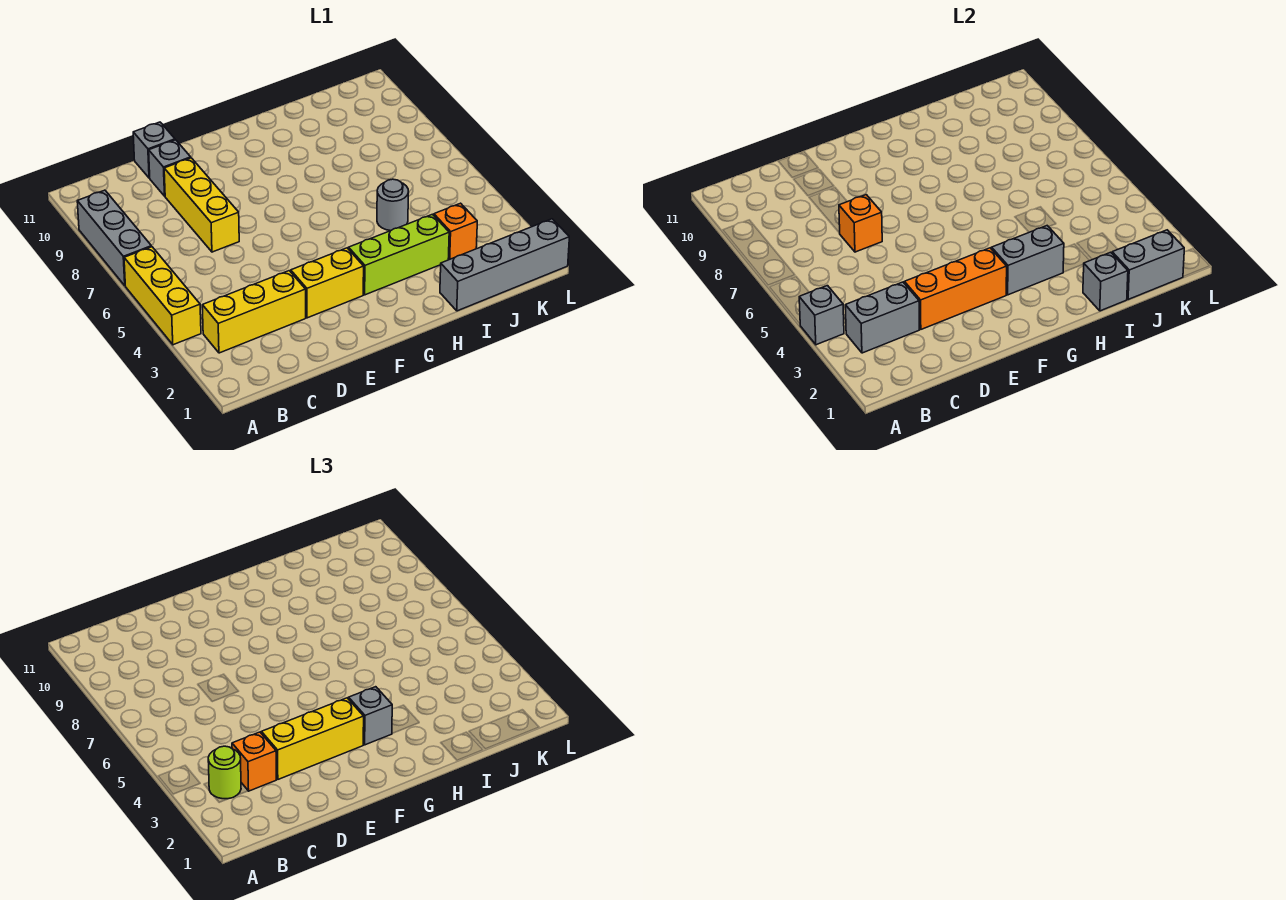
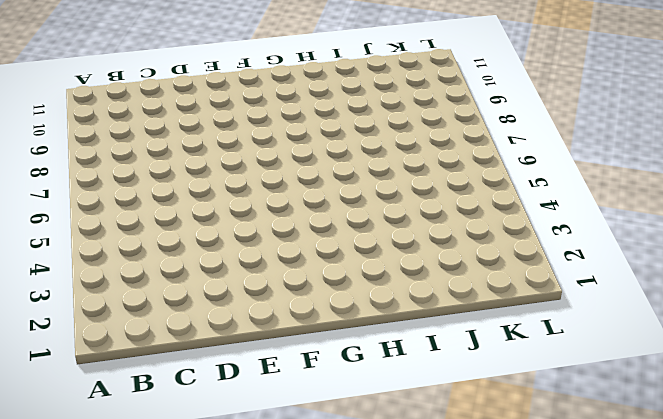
none -> yellow 1x3 brick [124,247,201,345]
none -> grey 1x3 brick [77,190,151,286]
none -> yellow 1x3 brick [202,271,306,353]

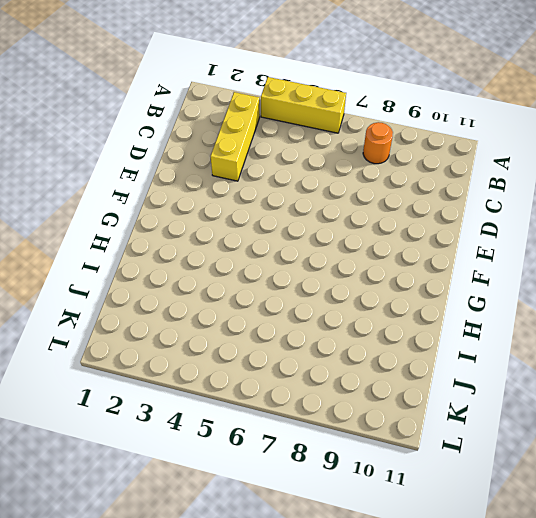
orange 1x1 round brick [363,122,393,164] -> none
none -> grey 1x3 brick [77,190,151,286]
none -> yellow 1x3 brick [164,158,239,252]
none -> grey 1x1 brick [149,140,191,196]

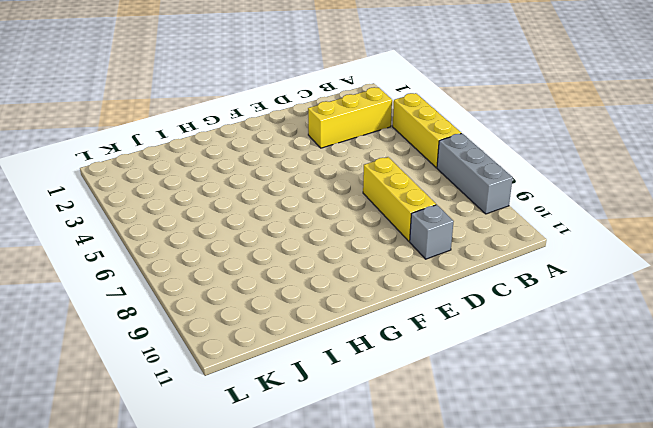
none -> grey 1x1 brick [133,122,175,178]
none -> yellow 1x2 brick [291,248,364,318]
none -> lime 1x3 brick [349,214,449,295]

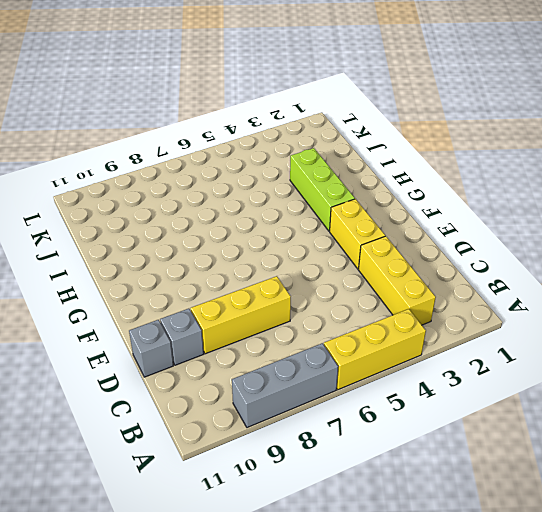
none -> grey 1x4 brick [440,219,569,311]
none -> grey 1x1 round brick [377,179,409,231]
none -> orange 1x1 brick [434,203,477,260]

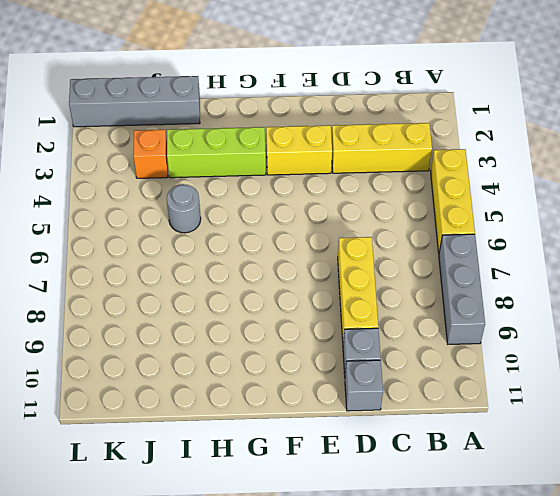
none -> grey 1x1 brick [799,286,844,345]
none -> grey 1x2 brick [845,282,919,353]
none -> orange 1x3 brick [905,248,1007,329]

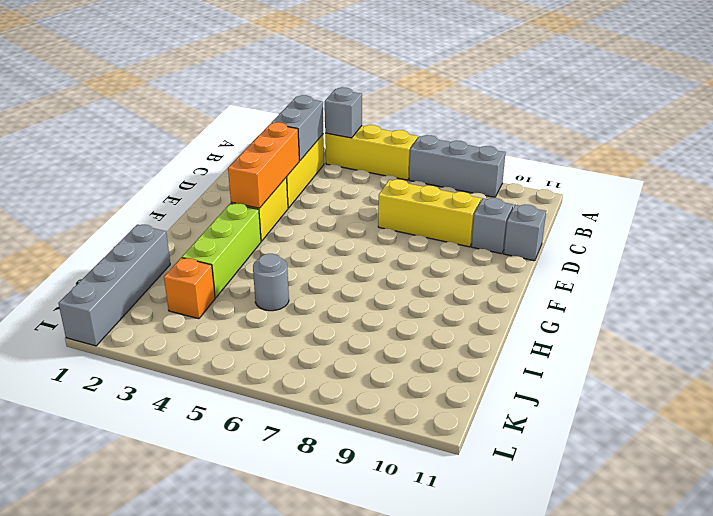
none -> orange 1x1 brick [839,195,882,252]
none -> grey 1x2 brick [992,226,1064,295]
none -> grey 1x1 brick [1083,252,1128,311]

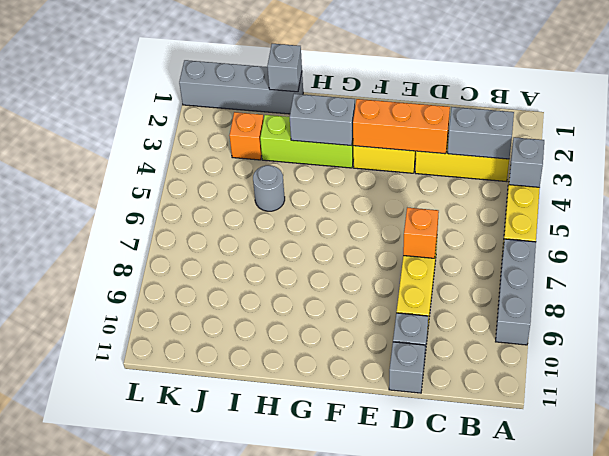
none -> grey 1x2 brick [1112,230,1184,300]
none -> lime 1x1 round brick [208,746,241,799]
none -> orange 1x1 brick [232,732,276,791]

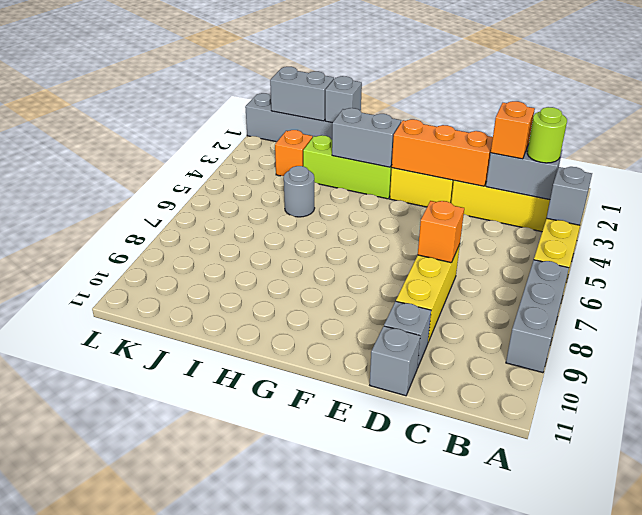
none -> yellow 1x3 brick [262,698,364,779]
none -> grey 1x1 brick [349,687,392,745]

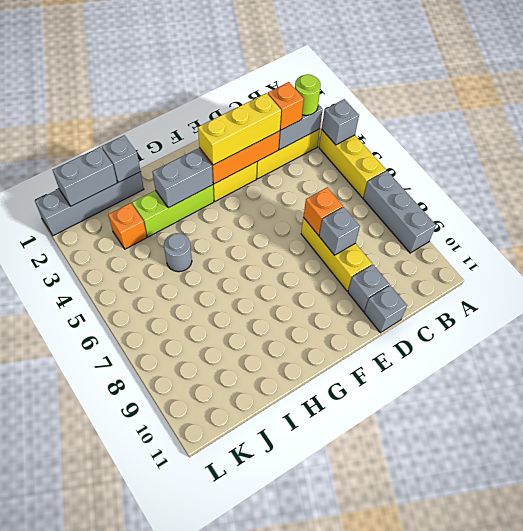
grey 1x1 brick [319,207,360,255] -> grey 1x1 brick moved to [349,687,392,745]

